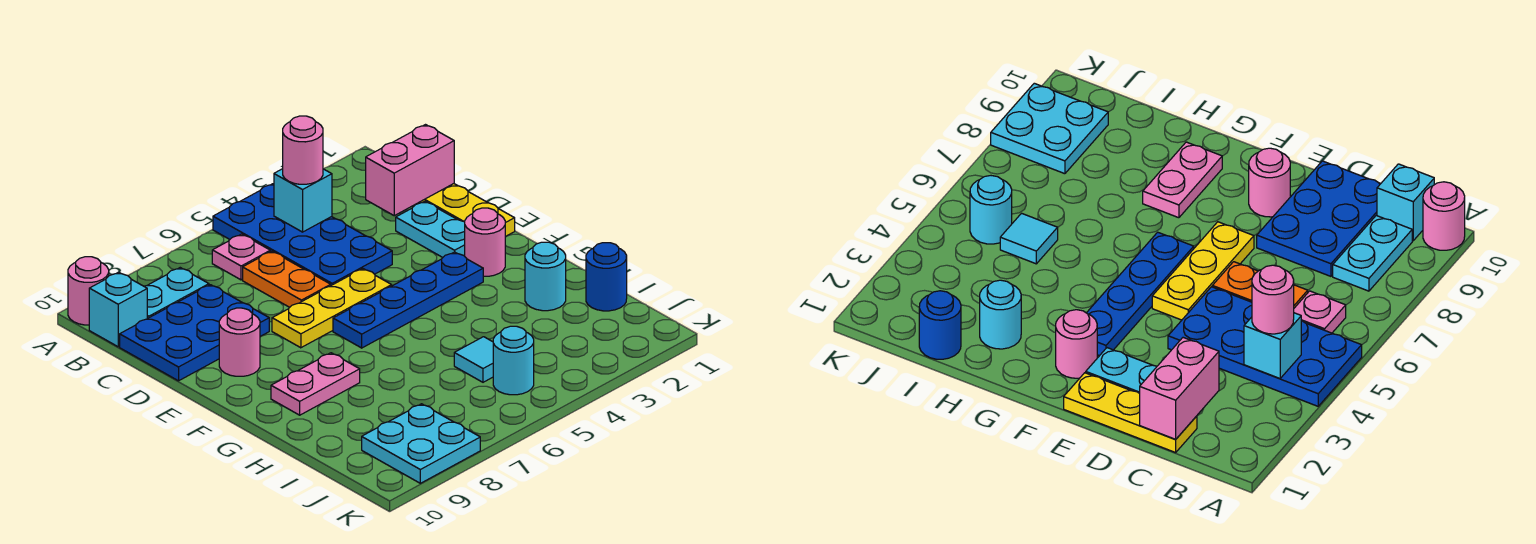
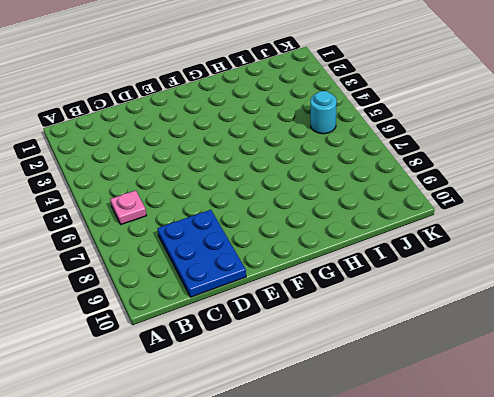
none -> blue 2x4 plate [213,184,392,285]
none -> pink 1x1 round brick [68,257,109,325]
none -> cyan 1x2 plate [144,268,209,319]

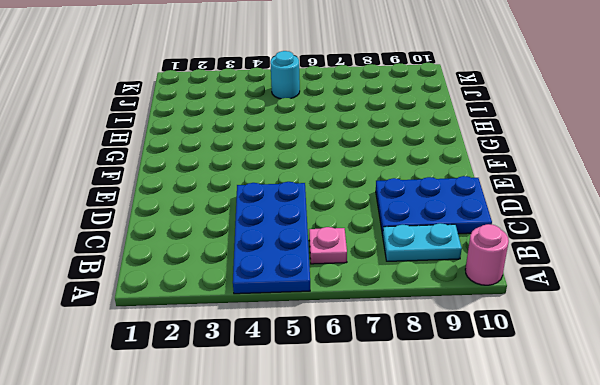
none -> cyan 1x1 brick [89,272,147,347]
none -> yellow 1x3 plate [413,184,515,237]
none -> orange 1x2 plate [243,251,331,307]

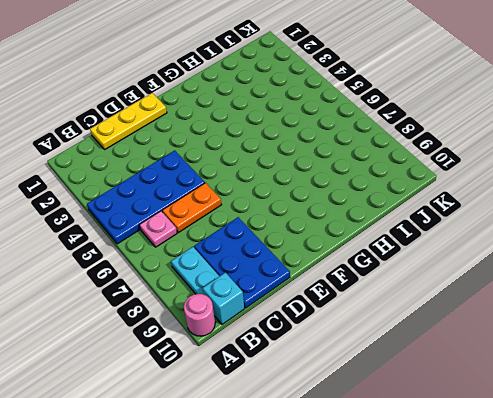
none -> cyan 1x2 plate [396,201,465,257]
none -> yellow 1x3 plate [272,269,392,348]
none -> pink 1x1 round brick [219,308,260,376]

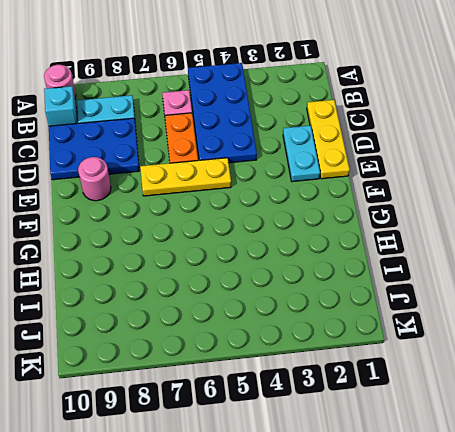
none -> pink 1x1 round brick [465,208,505,276]
none -> blue 1x4 plate [333,252,483,348]
none -> pink 1x2 plate [271,353,360,415]

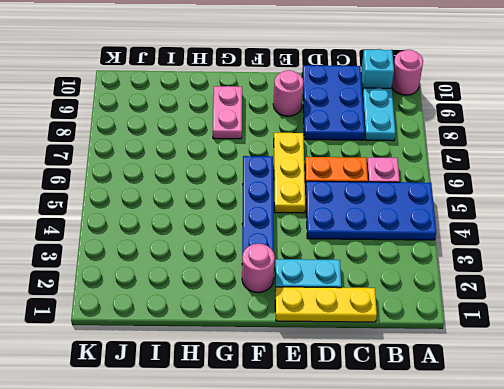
none -> cyan 1x1 round brick [525,242,566,311]
none -> blue 1x1 round brick [586,243,627,311]
none -> cyan 1x1 tile [454,337,493,382]

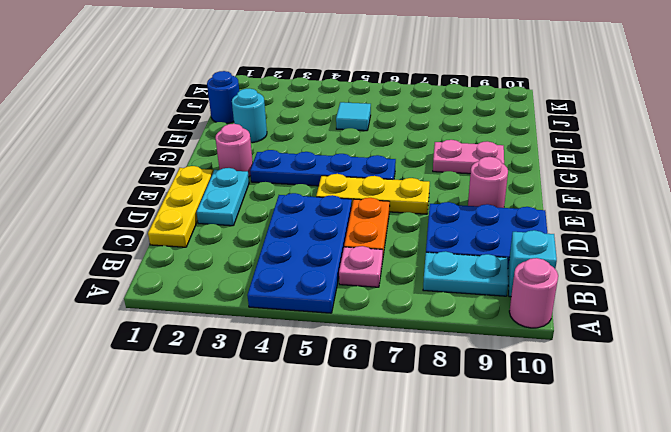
none -> cyan 1x1 round brick [493,326,534,395]
none -> cyan 2x2 plate [362,404,480,483]
none -> cyan 1x1 brick [274,169,332,232]

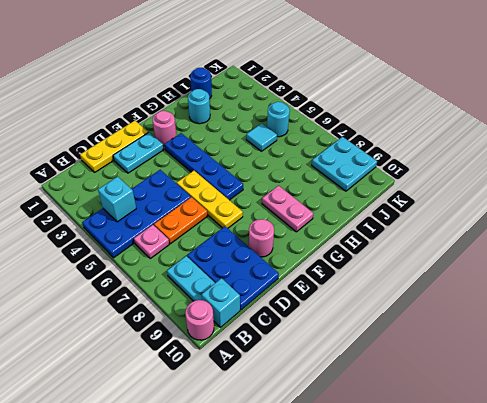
none -> pink 1x2 brick [366,125,454,216]
none -> pink 1x1 round brick [283,116,323,184]

